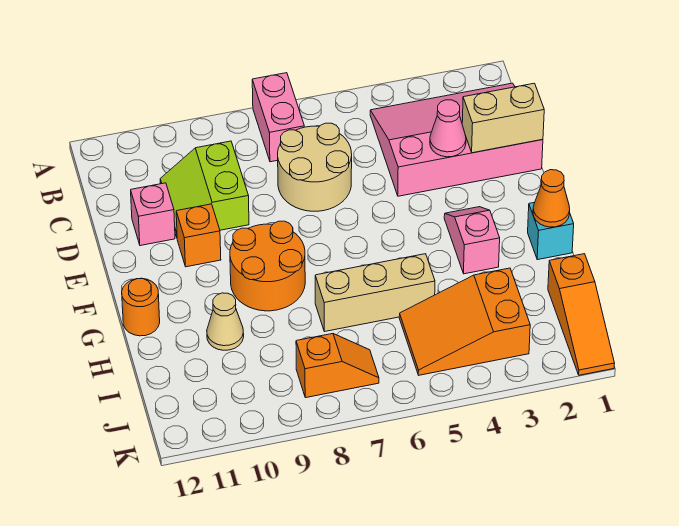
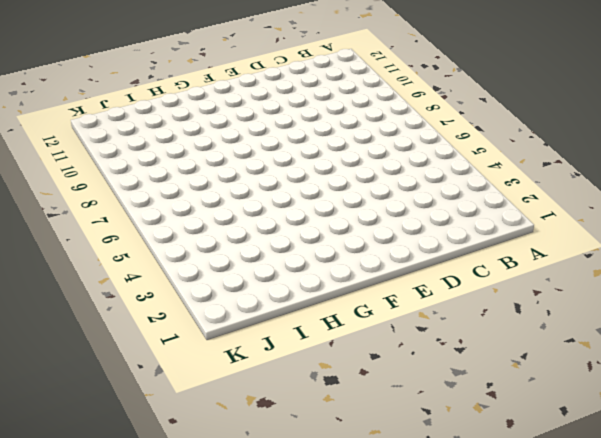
none -> pink 1x2 brick [252,73,304,162]
none -> pink 3x4 slope [370,83,543,196]
none -> tan 2x2 round brick [278,123,352,211]

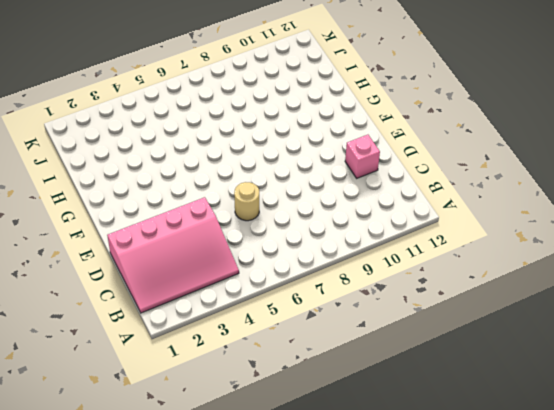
tan 1x1 round brick [234,182,259,221] -> tan 2x2 round brick [278,123,352,211]
none -> pink 1x2 brick [252,73,304,162]
none -> lime 2x2 slope [160,141,249,237]
none -> orange 1x1 brick [176,204,221,267]

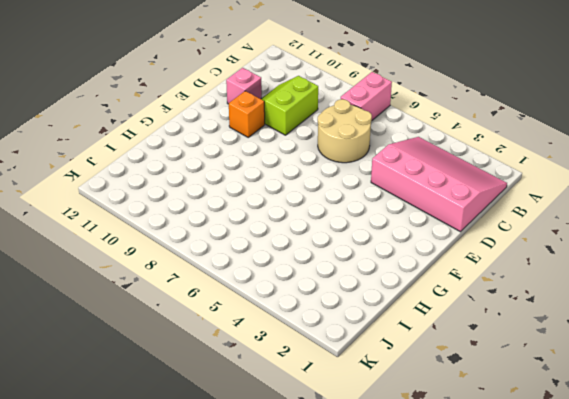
none -> pink 1x2 slope [444,207,500,274]
none -> orange 2x2 round brick [230,221,305,311]
none -> cyan 1x1 brick [528,202,574,260]

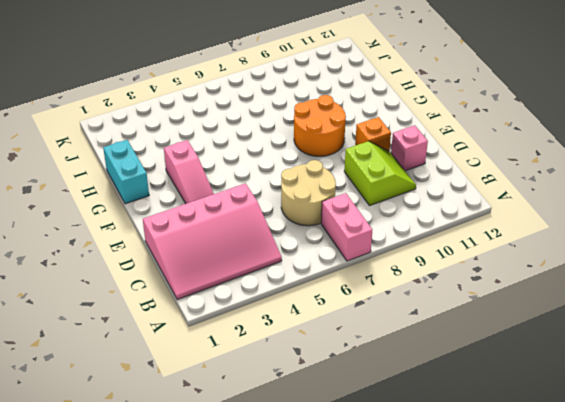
pink 1x3 slope [164,140,214,204] -> pink 1x2 slope [444,207,500,274]
cyan 1x2 brick [103,140,149,204] -> cyan 1x1 brick [528,202,574,260]
none -> orange 1x1 round brick [122,278,160,336]
none -> tan 1x3 brick [315,254,435,332]
none -> tan 1x1 cone [207,293,244,350]

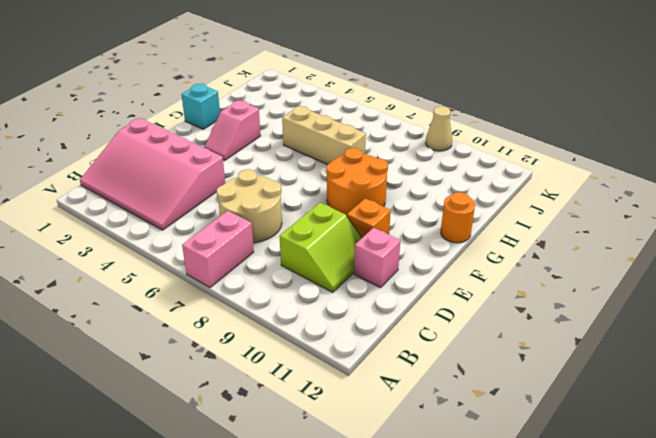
tan 1x1 cone [426,106,452,151] -> tan 1x1 cone moved to [207,293,244,350]
none -> orange 1x3 slope [548,254,615,375]
none -> orange 2x3 slope [399,268,530,375]
none -> orange 1x2 slope [296,334,379,398]

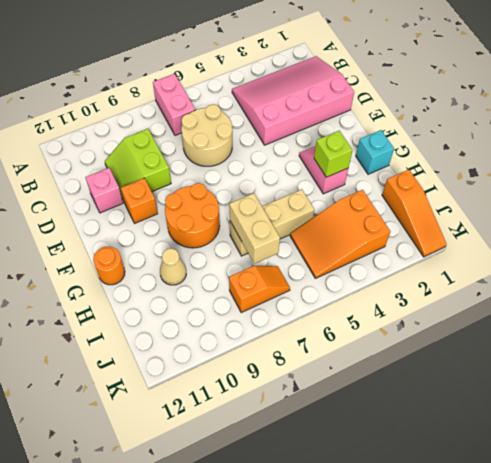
lime 1x1 brick [314,131,352,177] -> none
tan 1x2 brick [229,193,280,264] -> tan 1x2 brick turned to [462,83,544,153]
none -> pink 1x1 cone [430,100,466,157]
none -> orange 1x1 cone [533,170,570,227]

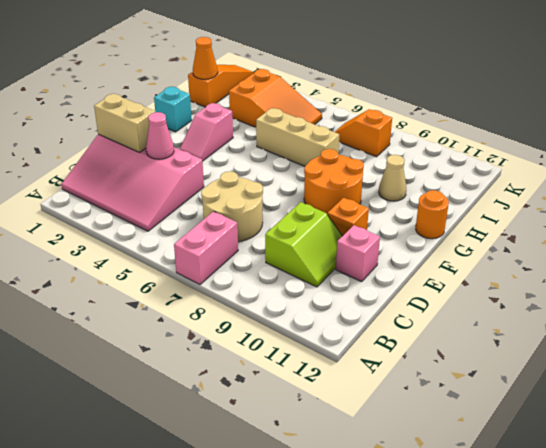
orange 1x1 cone [193,37,218,79] -> orange 1x1 cone moved to [533,170,570,227]

